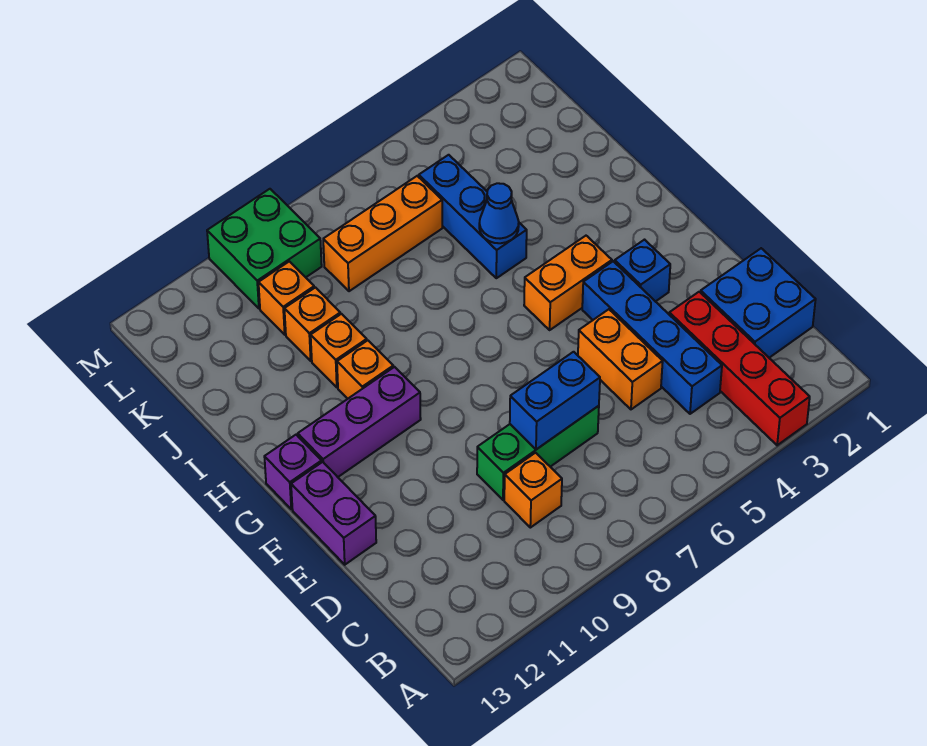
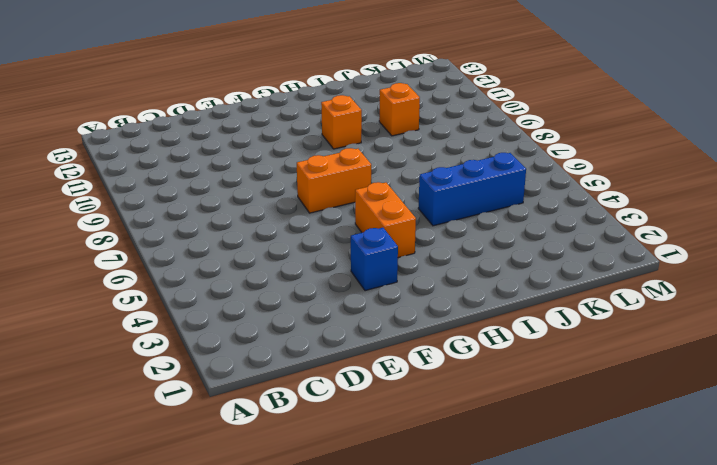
orange 1x2 brick [297,148,371,213] -> orange 1x2 brick moved to [578,309,663,409]
none -> red 1x4 brick [669,292,810,445]
none -> blue 2x2 brick [701,248,816,358]
none -> blue 1x4 brick [582,261,722,414]

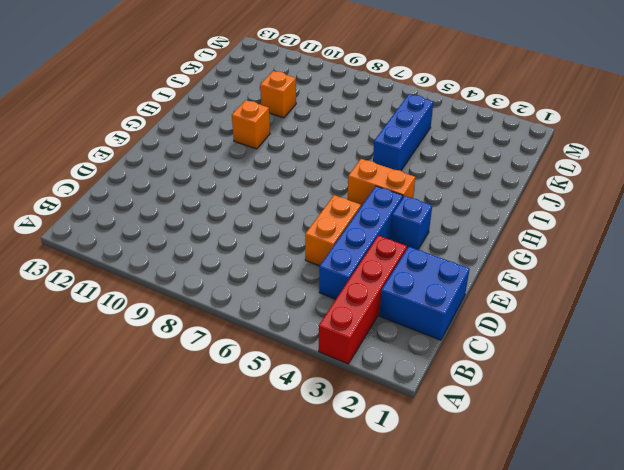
none -> orange 1x1 brick [504,453,562,528]
none -> green 1x3 brick [477,406,599,500]
none -> purple 1x2 brick [291,462,376,565]

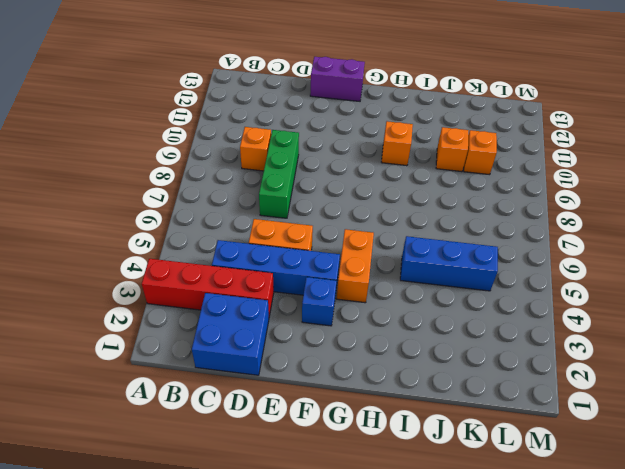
none -> purple 1x3 brick [298,367,421,477]
none -> purple 1x1 brick [264,435,322,509]
none -> orange 1x1 brick [311,314,367,387]

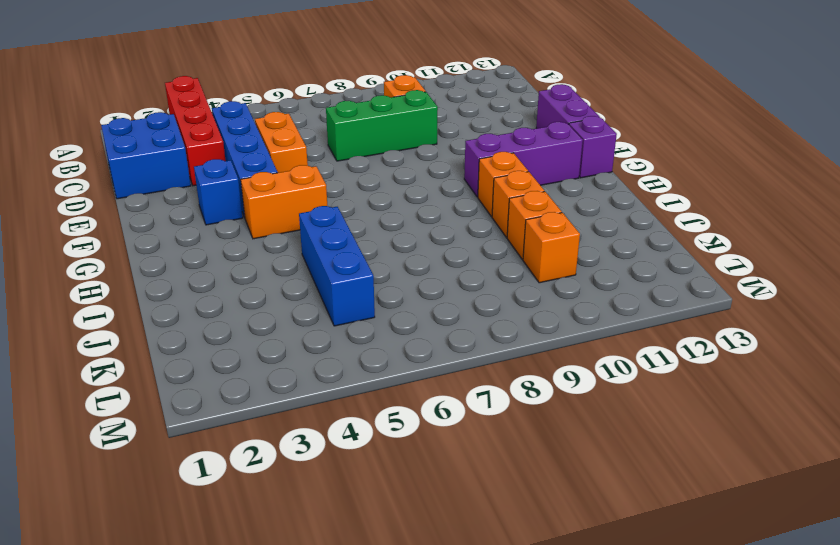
none -> orange 1x3 brick [323,176,442,291]
none -> green 2x2 brick [207,189,322,309]
none -> blue 1x2 brick [510,352,600,449]

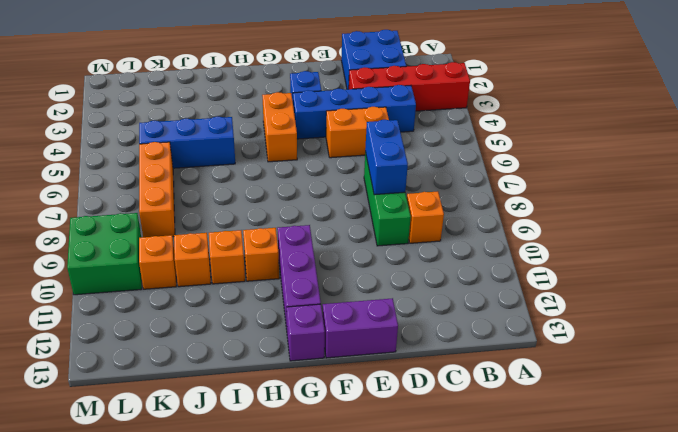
none -> blue 1x1 cone [479,183,519,243]

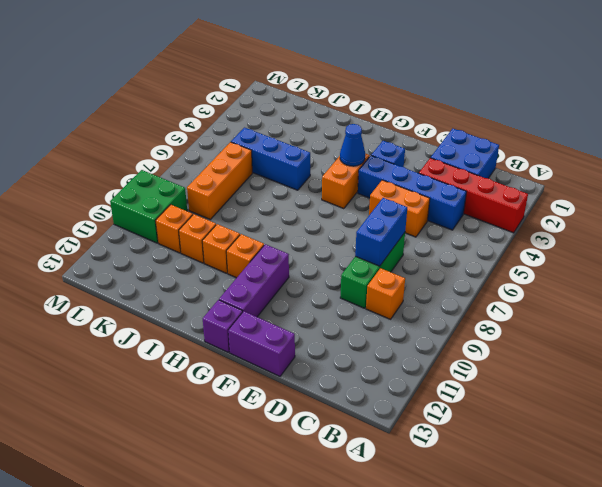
blue 1x1 cone [340,124,365,166] -> blue 1x1 cone moved to [479,183,519,243]

